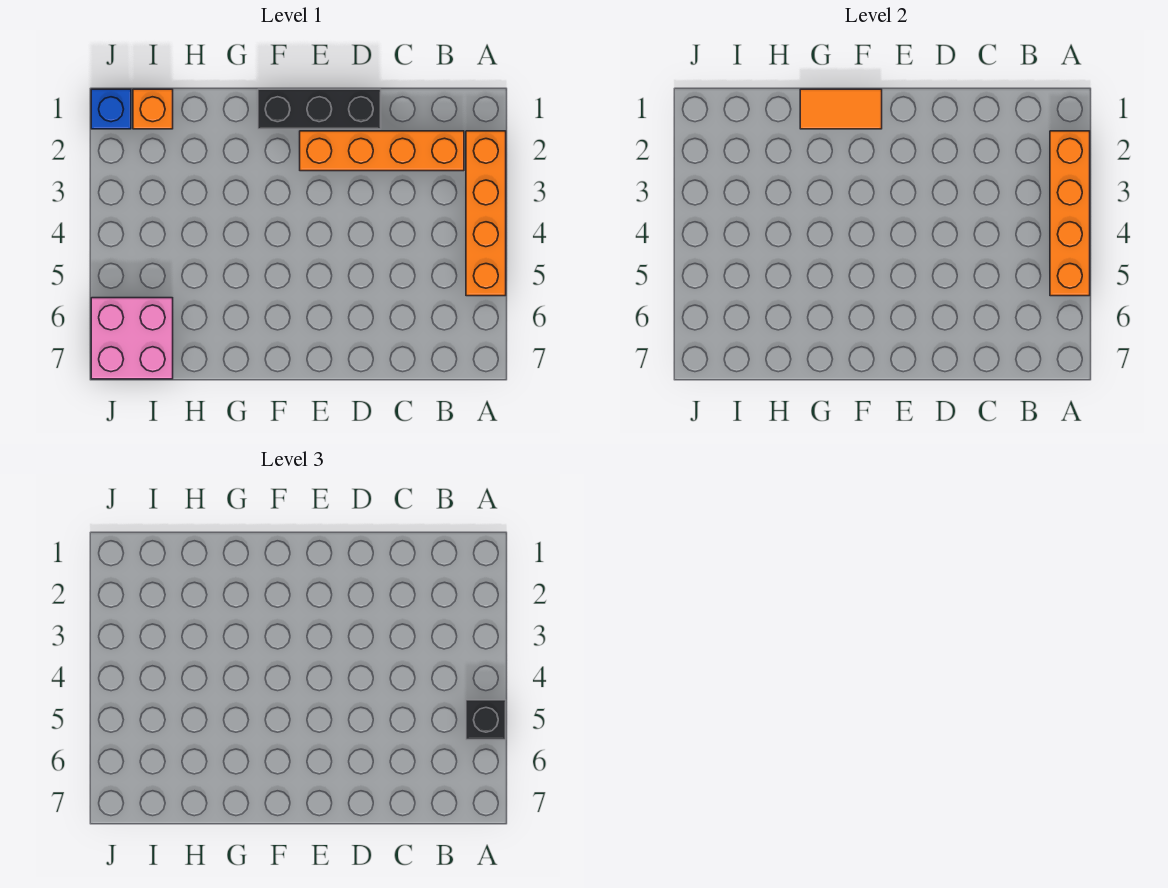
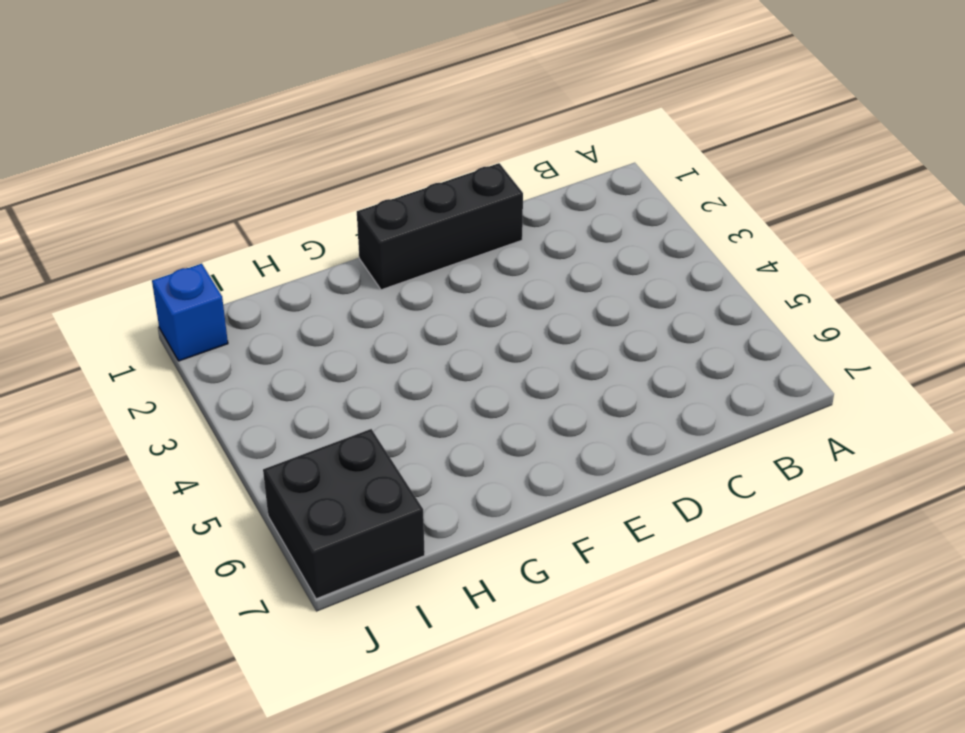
black 2x2 brick [263,429,425,599] -> pink 2x2 brick [91,298,173,379]
none -> orange 1x4 brick [466,131,506,296]
none -> orange 1x4 brick [300,131,464,171]

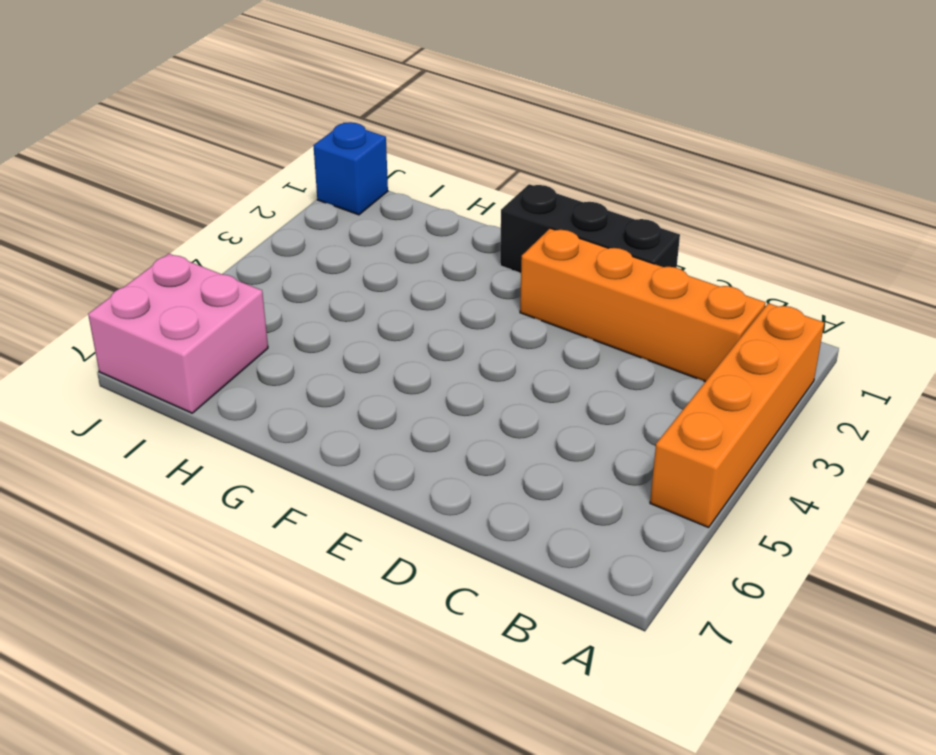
none -> orange 1x1 brick [133,89,173,129]
none -> orange 1x4 brick [1050,131,1090,296]

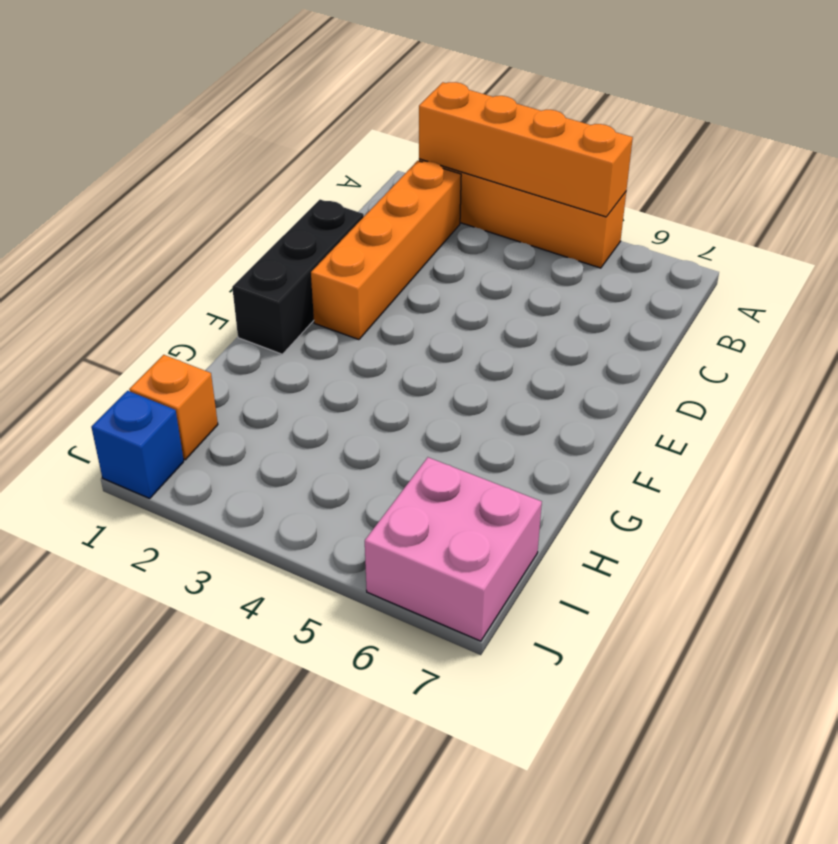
none -> orange 1x2 tile [800,89,882,129]
none -> black 1x1 brick [466,700,506,740]

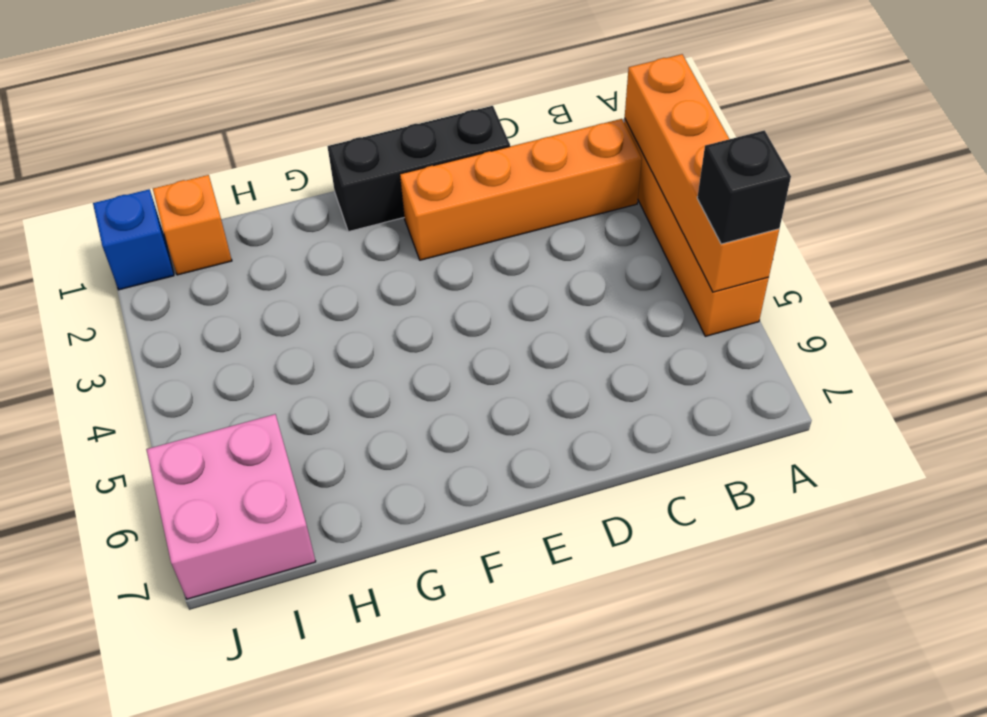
none -> orange 1x2 tile [800,89,882,129]

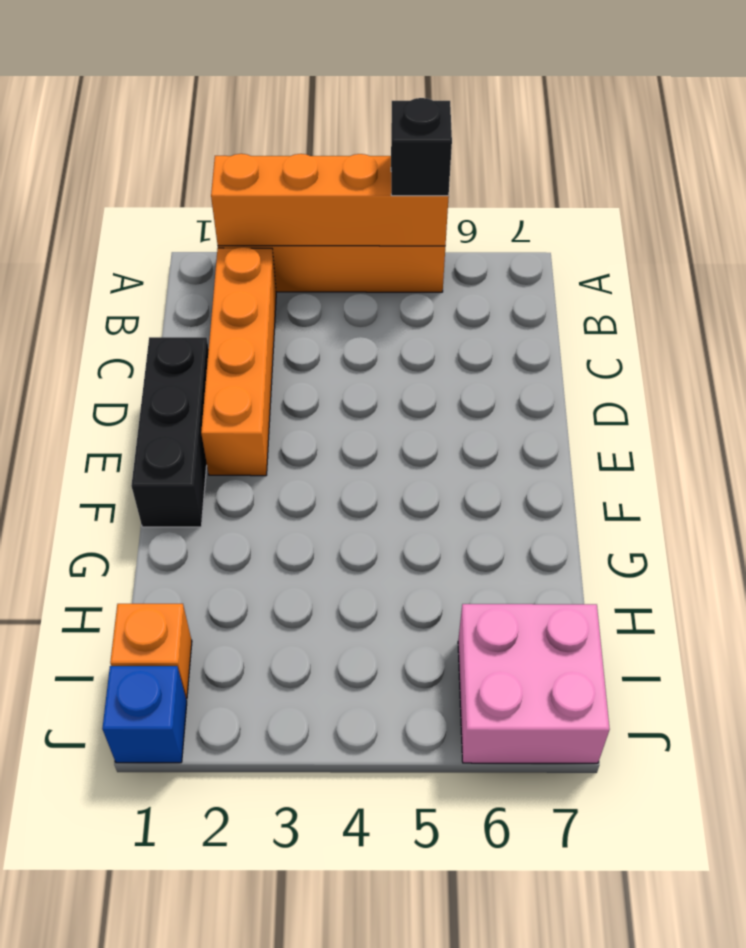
none -> orange 1x2 tile [800,89,882,129]

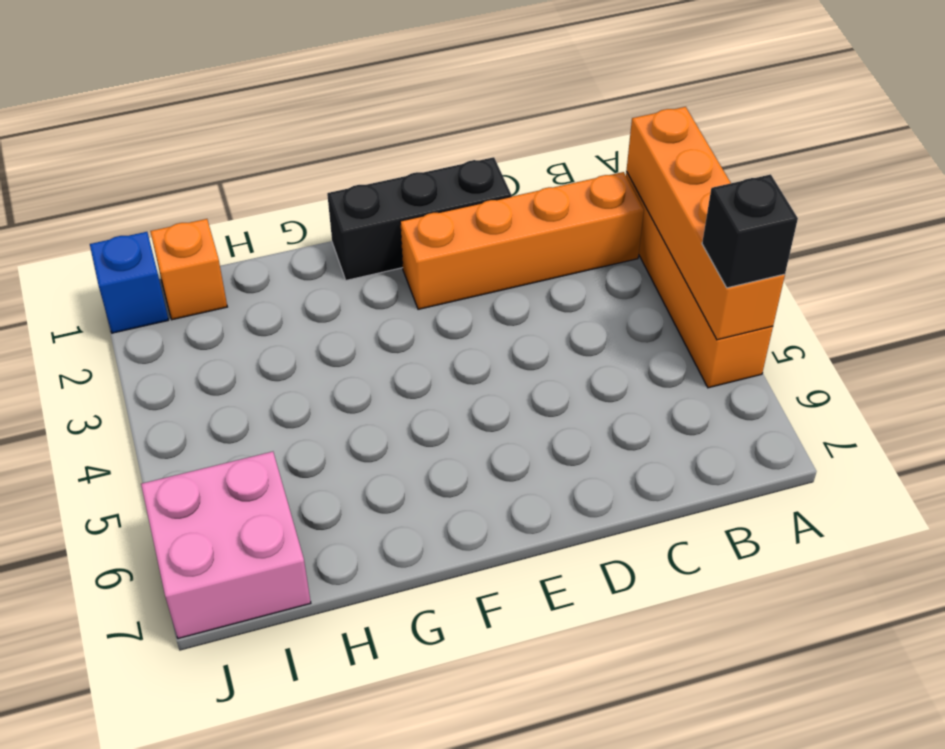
none -> orange 1x2 tile [800,89,882,129]

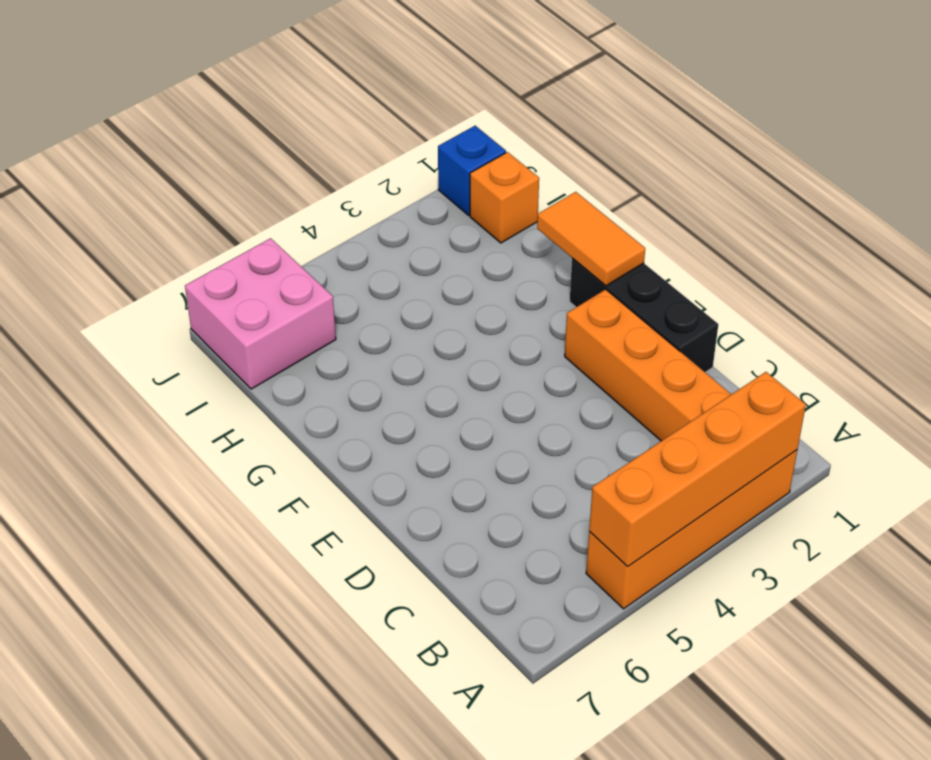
none -> black 1x1 brick [466,700,506,740]

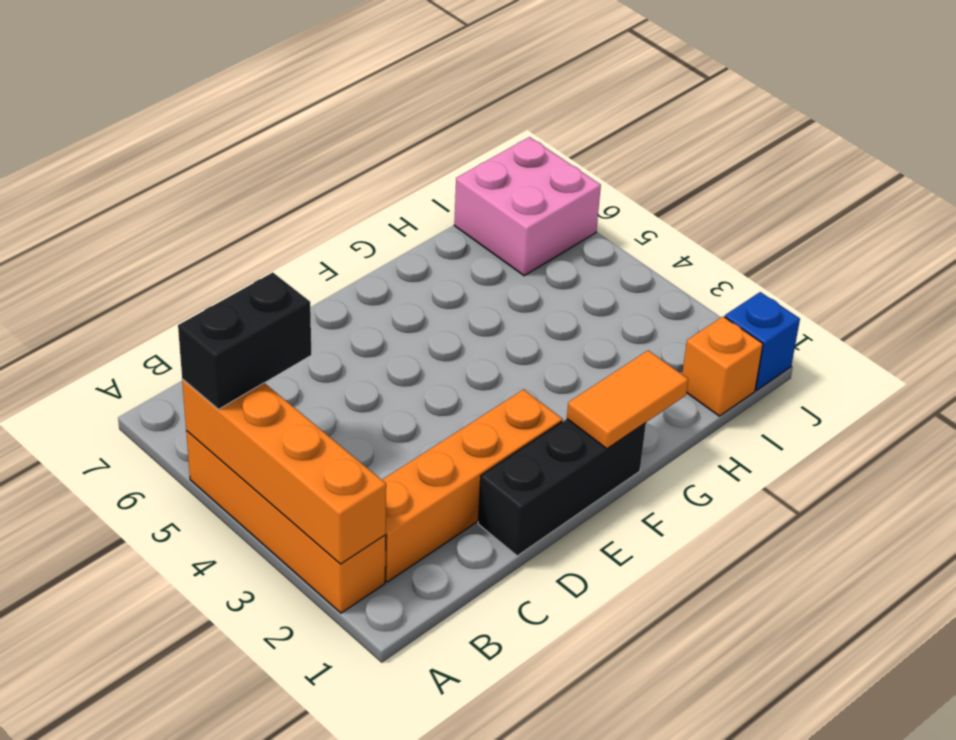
black 1x2 brick [178,272,311,409] -> black 1x1 brick [466,700,506,740]

